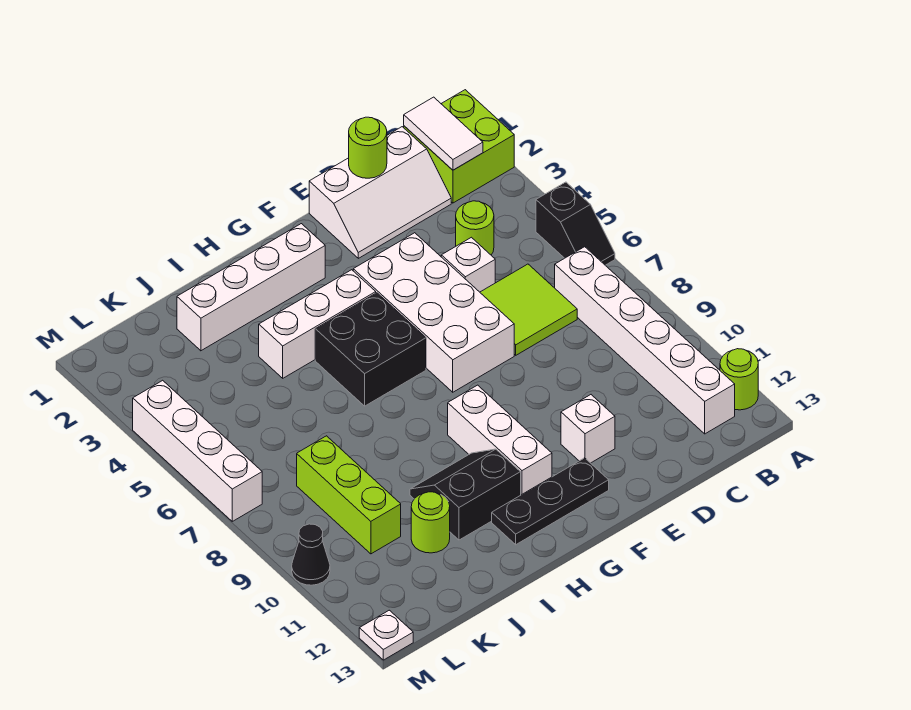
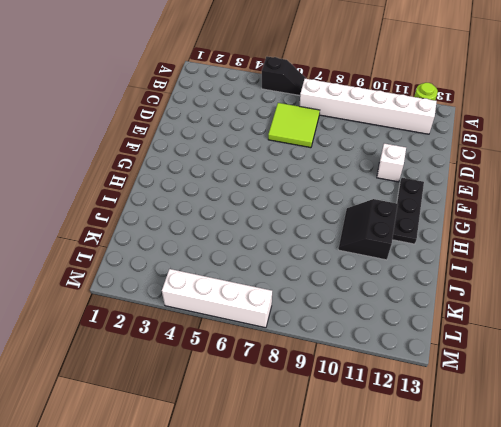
none -> lime 2x2 brick [404,90,514,203]
none -> white 2x3 slope [309,127,451,258]
none -> lime 1x1 round brick [456,201,494,255]

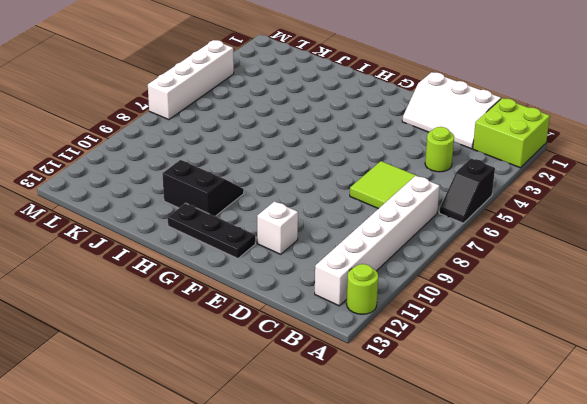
none -> white 1x1 brick [441,237,495,292]
none -> white 2x4 brick [353,233,514,392]
none -> white 1x4 brick [177,224,325,351]

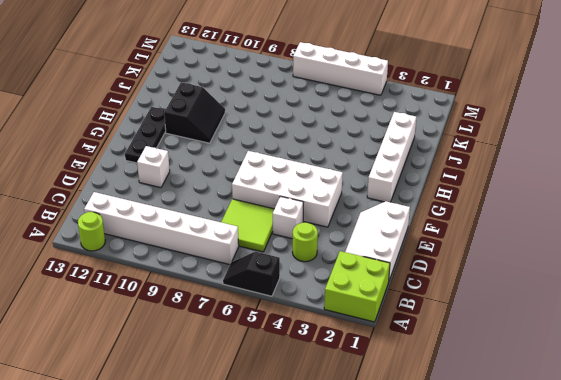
none -> white 1x3 brick [259,270,376,378]
none -> black 2x2 brick [315,293,426,406]
none -> white 1x3 brick [448,385,552,495]

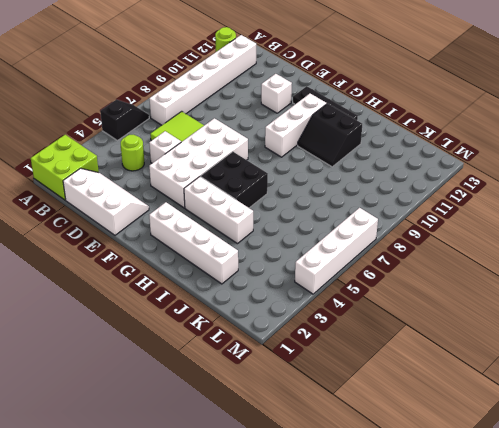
none -> lime 1x1 round brick [411,492,450,553]
none -> lime 1x3 brick [297,436,401,554]
none -> black 1x1 cone [292,524,330,585]

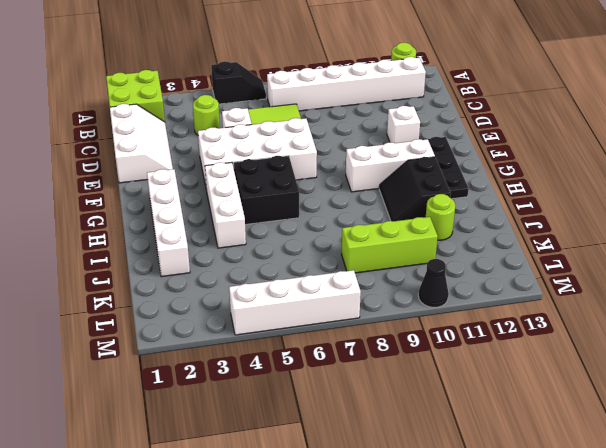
none -> white 1x1 plate [359,610,413,660]
none -> white 1x2 tile [404,97,483,170]
none -> lime 1x1 round brick [349,117,387,178]

